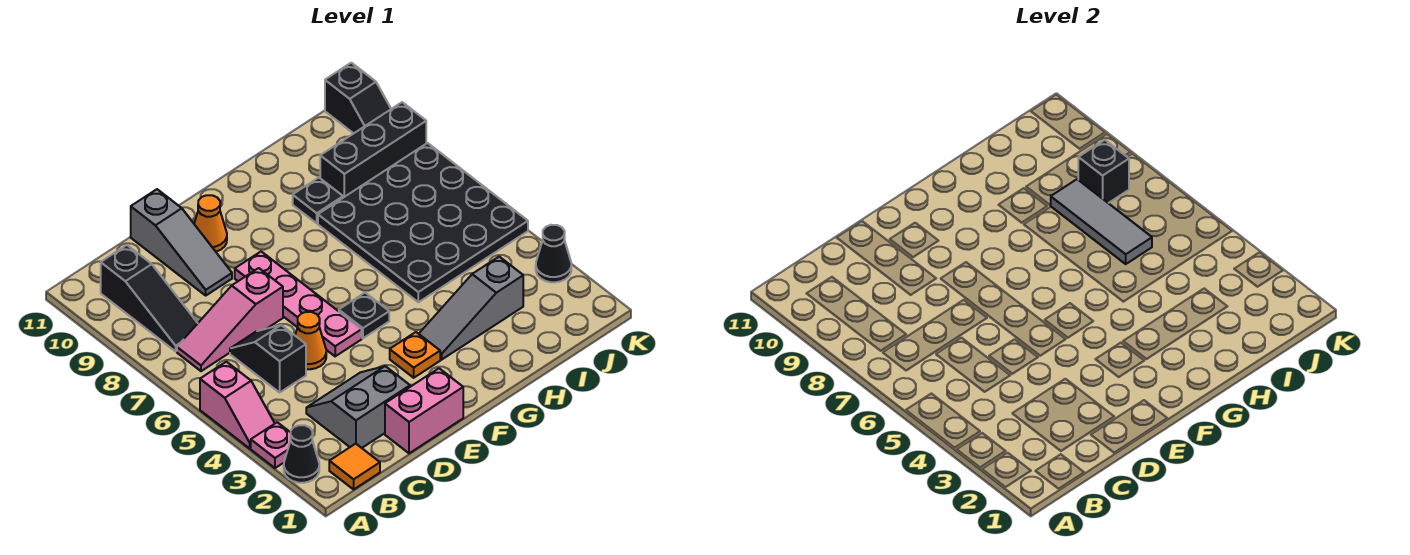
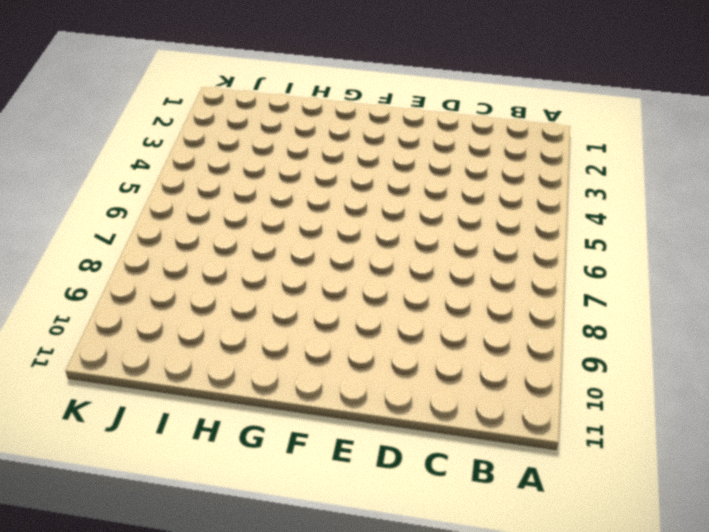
none -> black 1x1 cone [284,425,319,483]
none -> pink 1x1 plate [251,422,291,468]
none -> pink 1x2 slope [200,362,275,448]

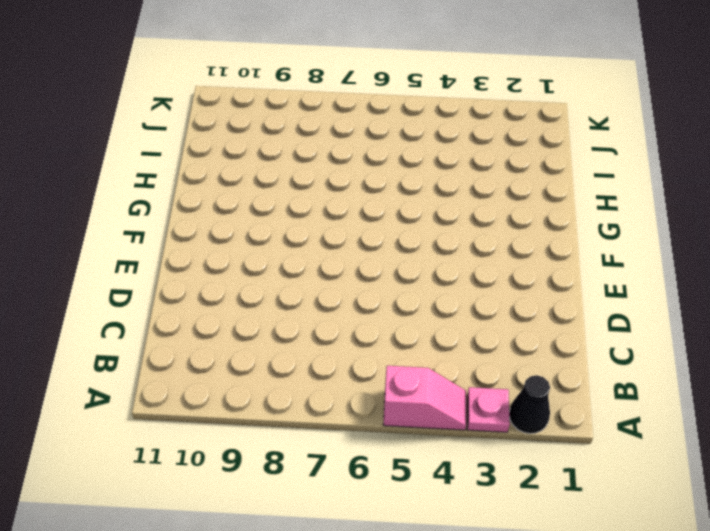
none -> orange 1x1 tile [329,444,380,489]
none -> pink 1x3 slope [177,268,283,371]
none -> black 1x3 slope [101,245,198,351]

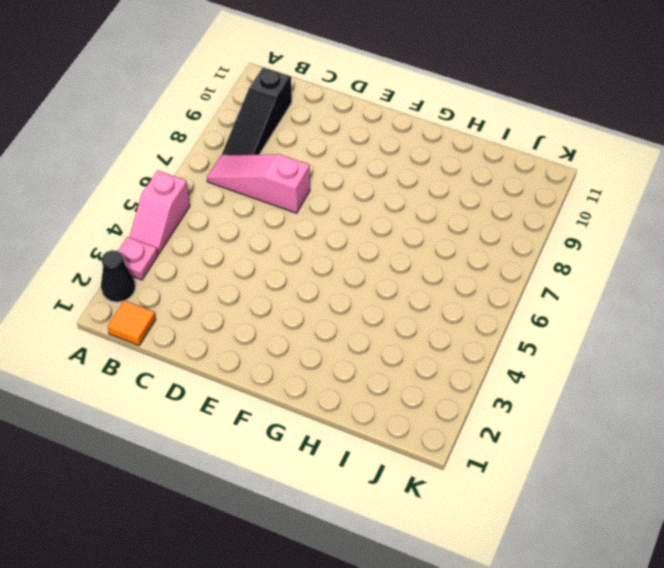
none -> grey 2x2 slope [306,366,410,448]
none -> black 1x2 slope [230,325,306,392]
none -> pink 1x2 brick [385,368,463,453]

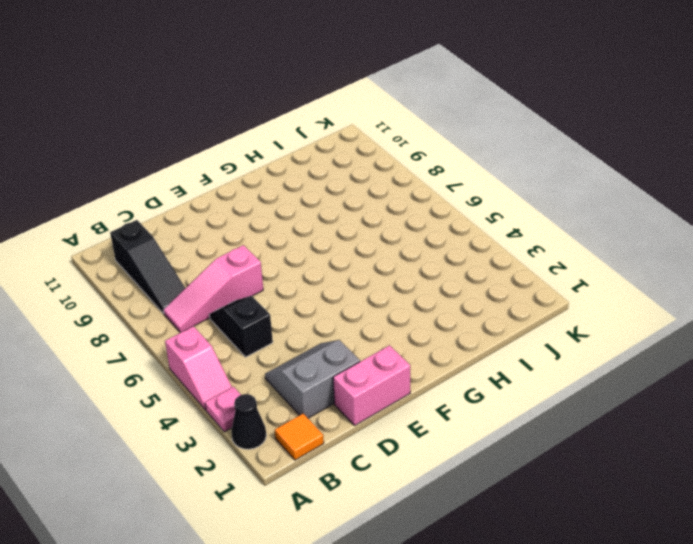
none -> orange 1x1 cone [295,312,326,369]
none -> grey 1x3 slope [131,189,232,295]
none -> pink 1x4 plate [235,252,362,356]

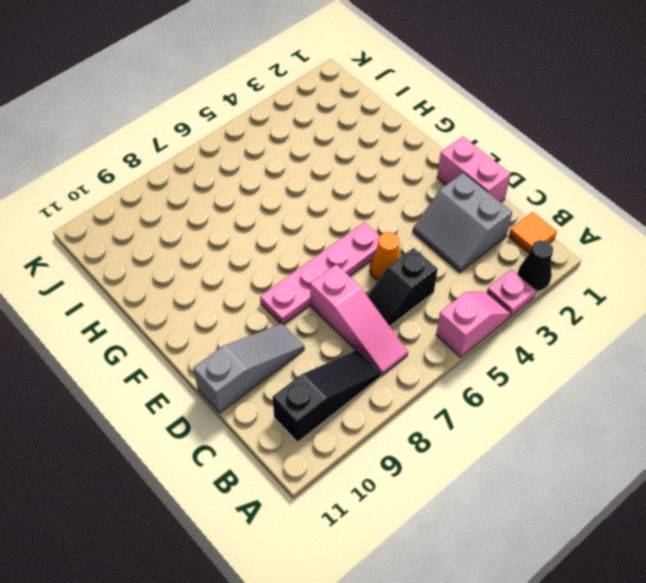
none -> orange 1x1 cone [194,195,227,252]
none -> orange 1x1 plate [390,332,440,378]
none -> black 1x1 plate [339,293,389,338]

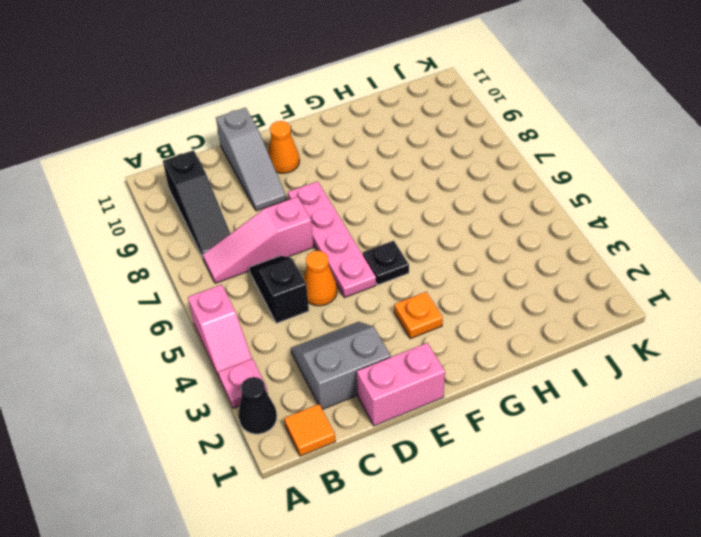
none -> grey 1x3 slope [419,257,523,360]
none -> black 4x4 plate [318,143,528,302]
none -> black 1x1 plate [293,178,343,223]

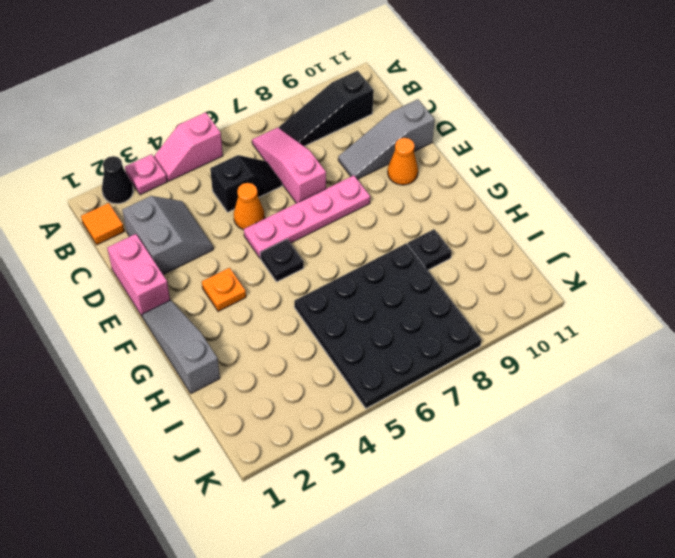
grey 1x3 slope [142,300,220,393] -> grey 1x3 slope moved to [419,257,523,360]
none -> black 1x3 brick [320,102,426,198]
none -> black 1x1 cone [536,225,571,282]
none -> black 1x2 slope [325,63,391,133]

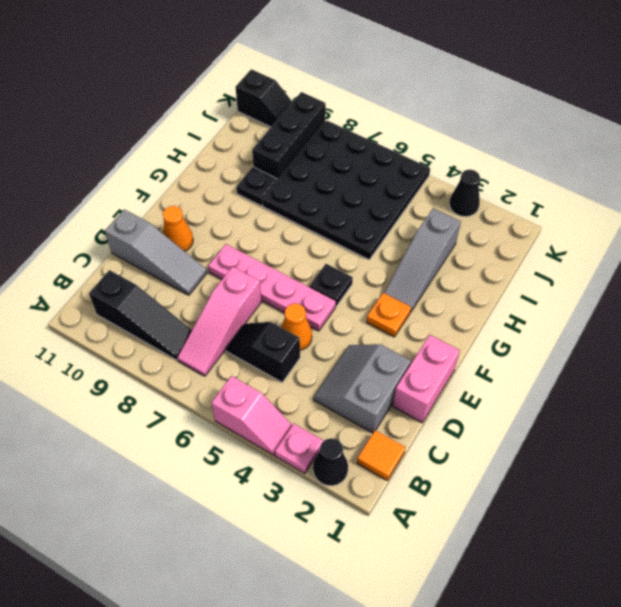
none -> grey 1x3 tile [1051,179,1152,264]
none -> black 1x1 brick [1078,140,1129,203]

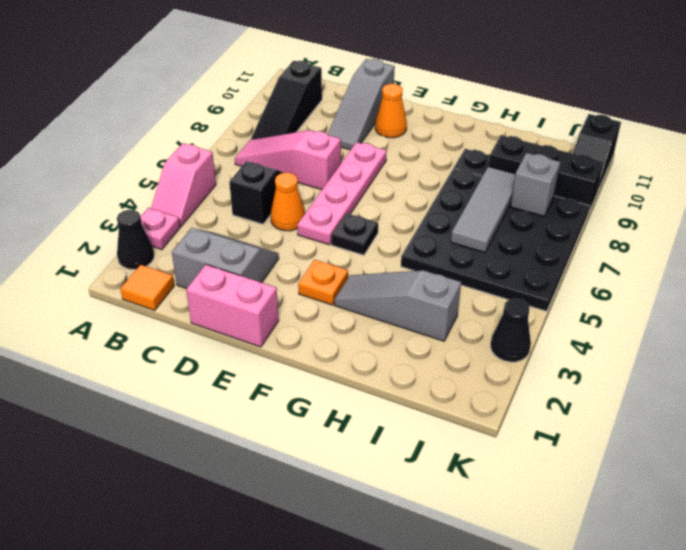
grey 1x1 brick [511,153,560,216] -> black 1x1 brick [1078,140,1129,203]

